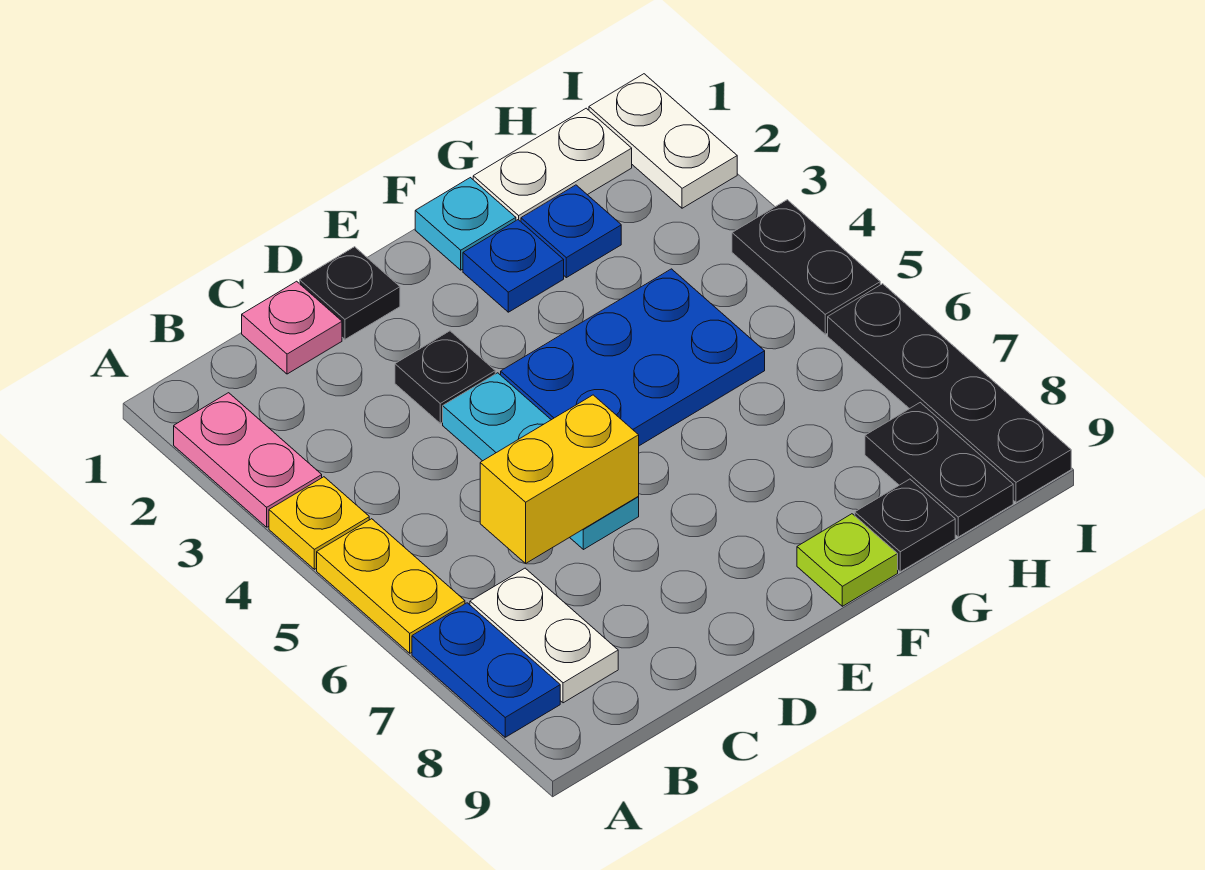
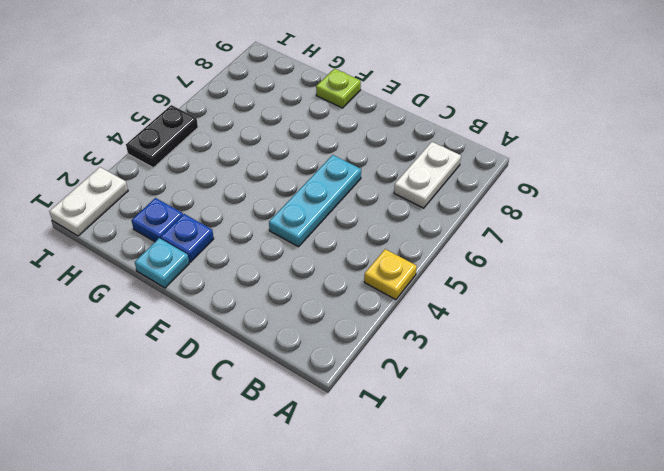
none -> pink 1x2 plate [174,393,322,527]
none -> yellow 1x2 plate [317,519,465,653]
none -> blue 1x2 plate [412,603,560,737]

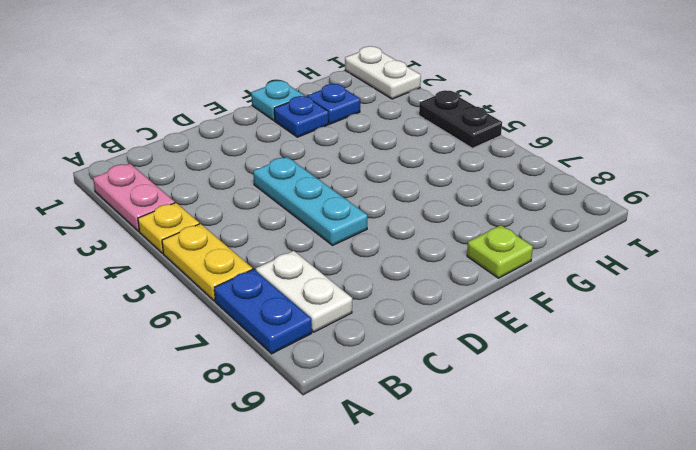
none -> pink 1x1 plate [242,281,342,374]
none -> black 1x1 plate [300,247,400,339]
none -> black 1x1 plate [395,331,495,423]

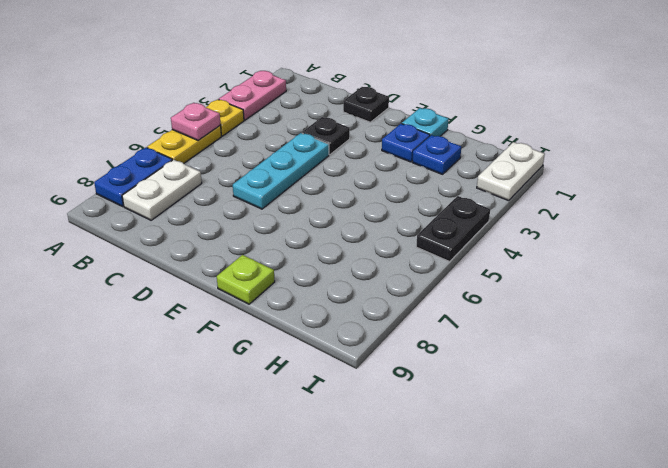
pink 1x1 plate [171,103,221,140] -> pink 1x1 plate moved to [242,281,342,374]
none -> blue 2x3 plate [501,269,765,446]
none -> white 1x2 plate [473,108,632,221]
none -> black 1x1 plate [855,479,955,572]

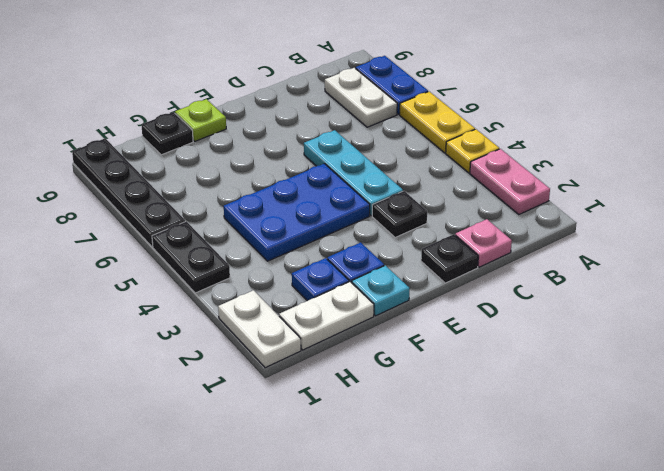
none -> black 1x2 plate [865,403,1013,537]
none -> yellow 1x2 brick [480,395,639,564]

